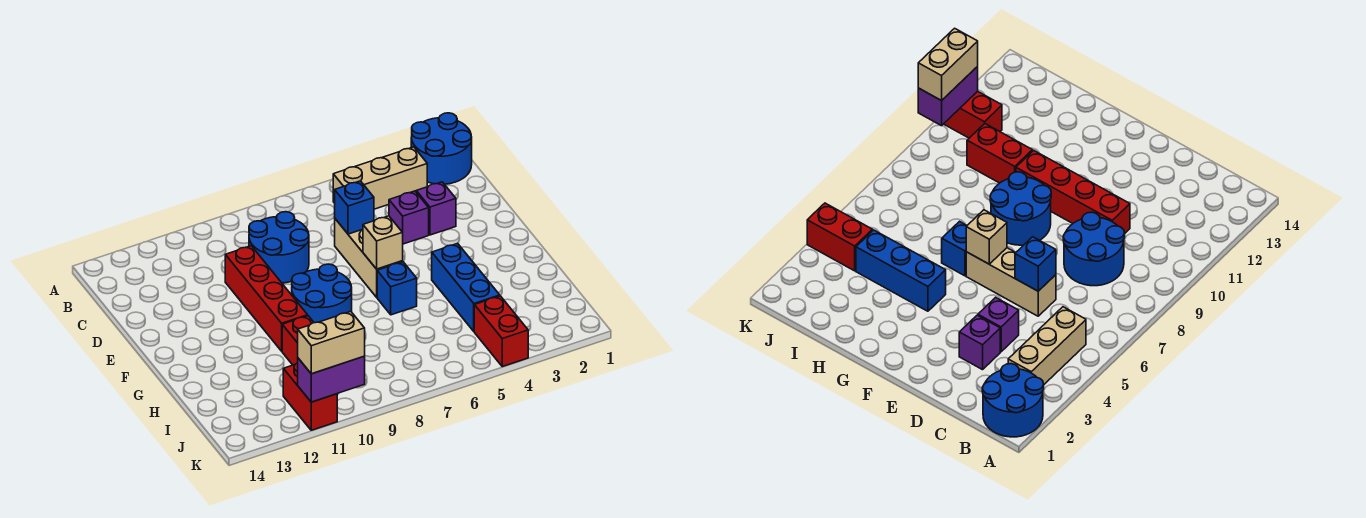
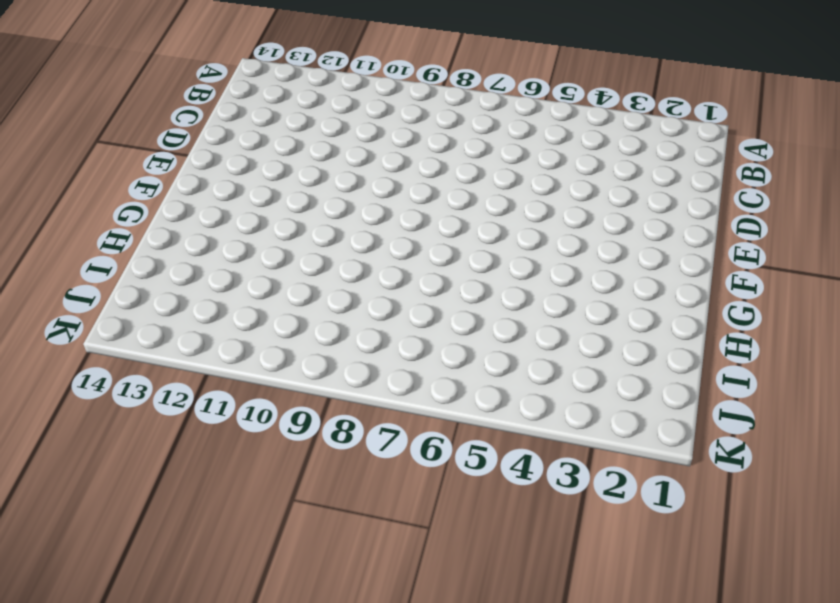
none -> blue 2x2 round brick [411,113,472,184]
none -> tan 1x3 brick [333,147,427,209]
none -> blue 2x2 round brick [249,212,309,283]

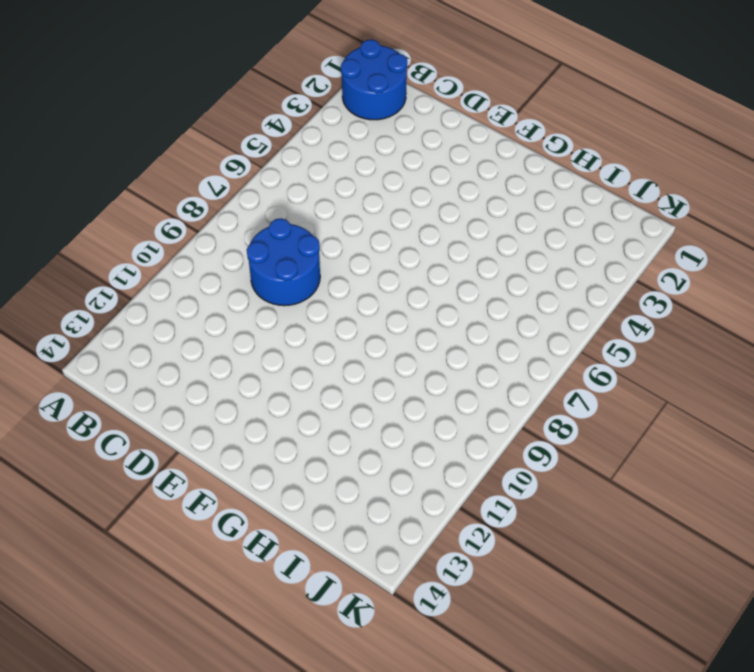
none -> tan 1x3 brick [333,147,427,209]
none -> purple 1x1 brick [416,182,456,235]
none -> purple 1x1 brick [389,191,429,244]

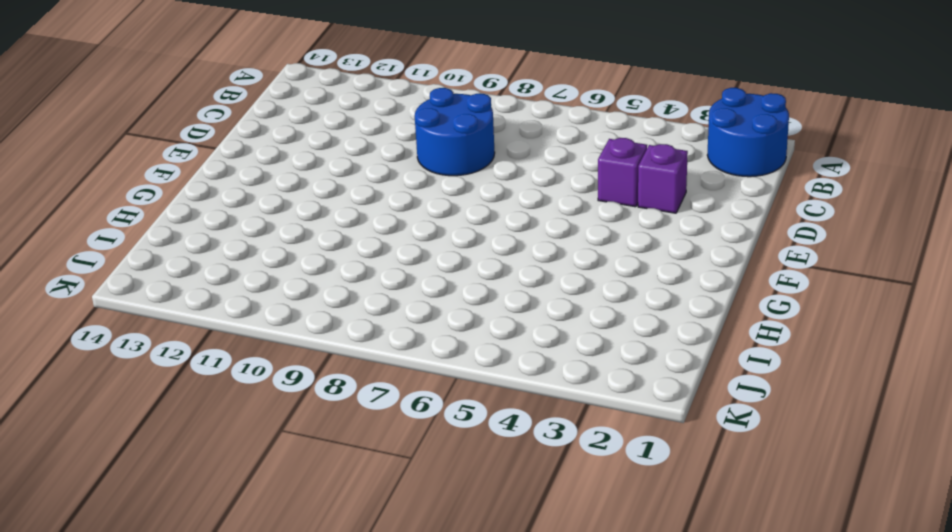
none -> tan 1x3 brick [333,147,427,209]
none -> tan 1x3 brick [335,219,403,297]
none -> red 1x4 brick [225,246,308,351]

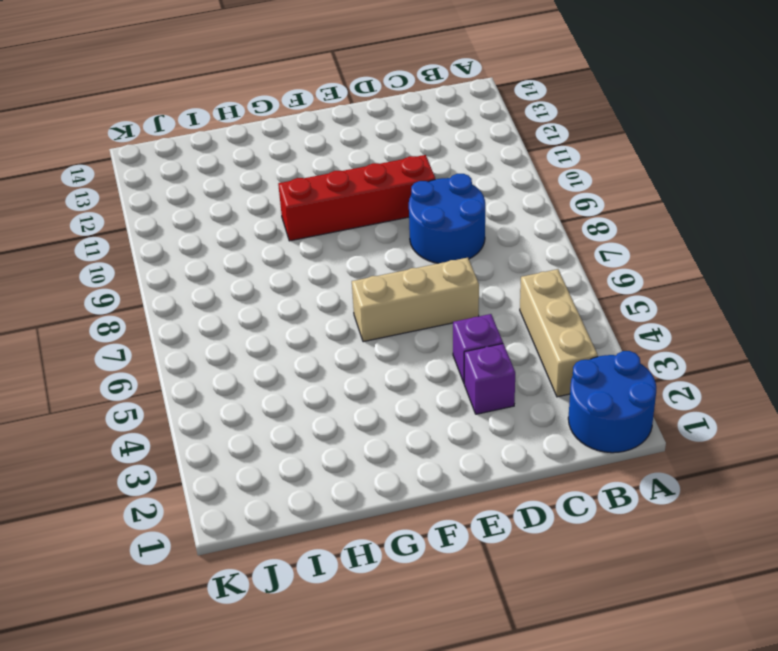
none -> blue 2x2 round brick [292,264,352,323]
none -> blue 1x3 brick [432,243,500,331]
none -> blue 1x1 brick [377,262,417,315]

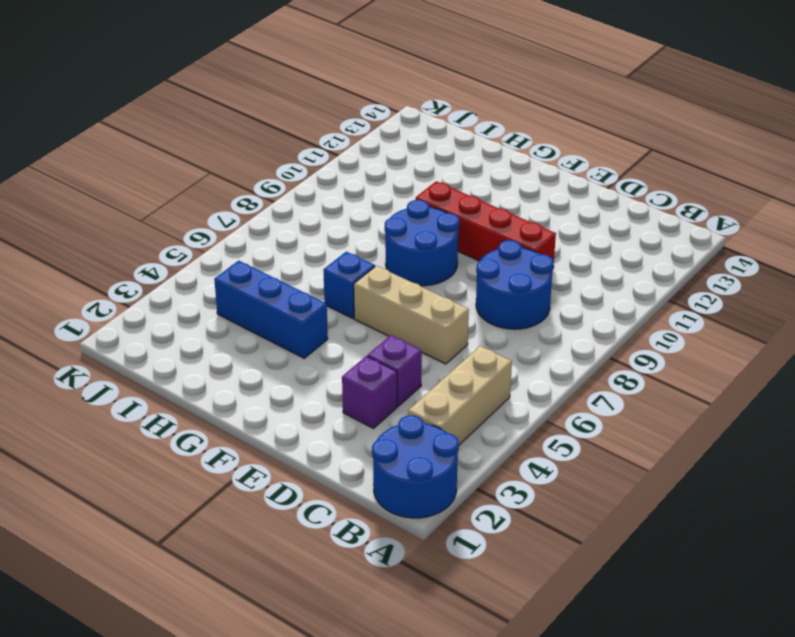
none -> red 1x2 brick [282,316,314,365]
none -> red 1x2 brick [474,296,528,367]
none -> red 1x2 brick [283,363,337,430]

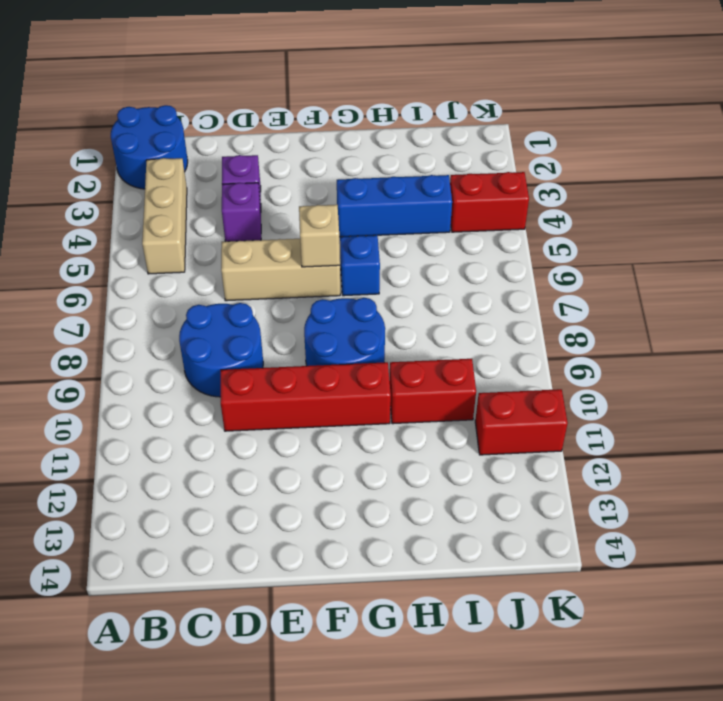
none -> blue 1x1 brick [335,181,374,234]
none -> purple 1x2 brick [298,356,365,402]
none -> tan 1x2 brick [298,312,365,374]

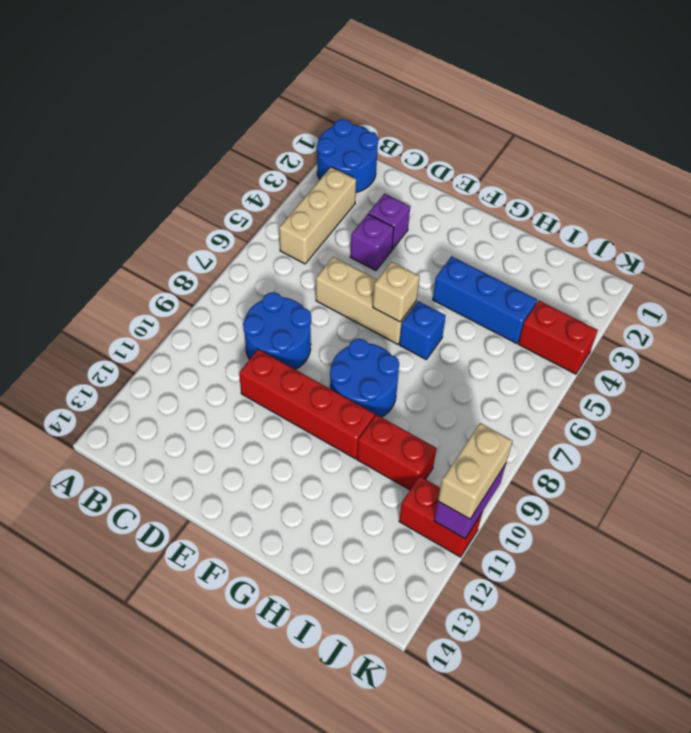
none -> blue 1x1 brick [335,181,374,234]

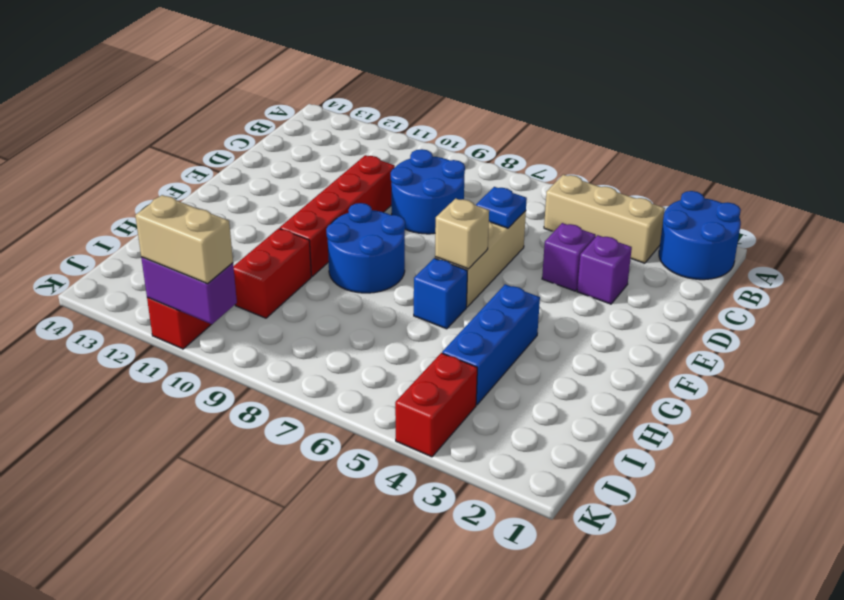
blue 1x1 plate [476,187,527,228] -> blue 1x1 brick [335,181,374,234]

